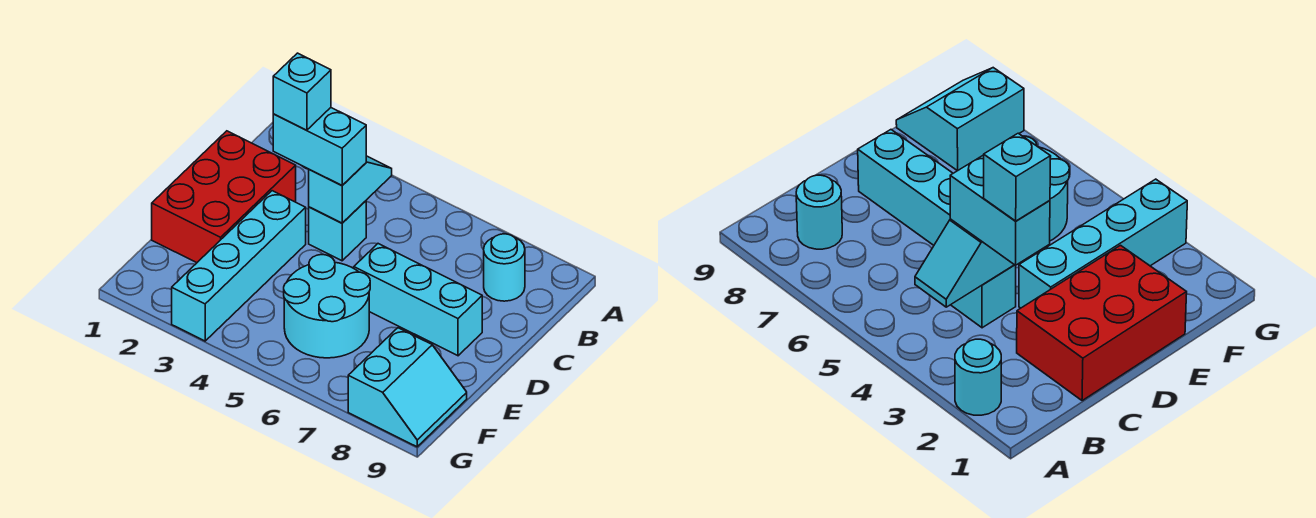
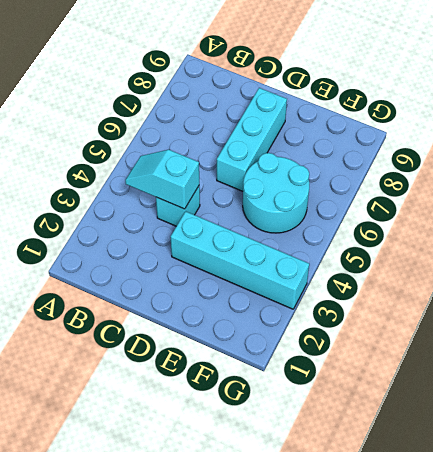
none -> cyan 1x1 round brick [955,339,1001,415]
none -> cyan 1x1 round brick [484,234,525,301]

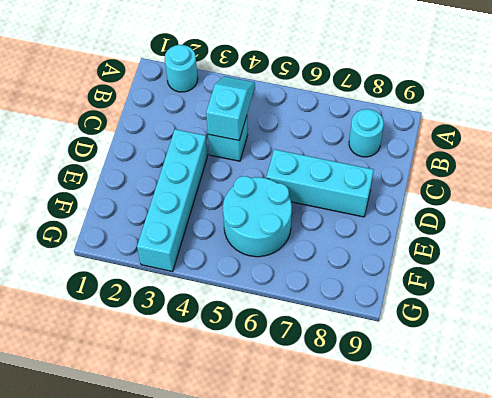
none -> red 2x3 brick [152,131,296,263]
none -> cyan 2x2 slope [348,328,467,447]

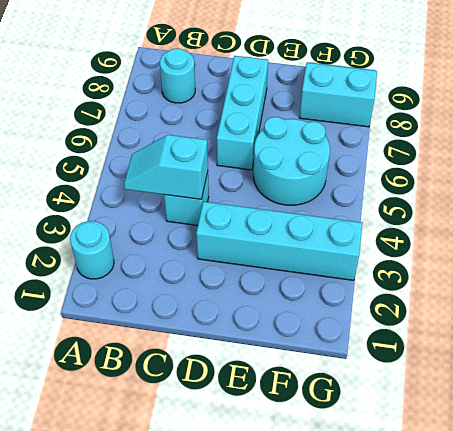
none -> red 2x3 brick [152,131,296,263]
none -> cyan 1x2 brick [273,108,366,185]

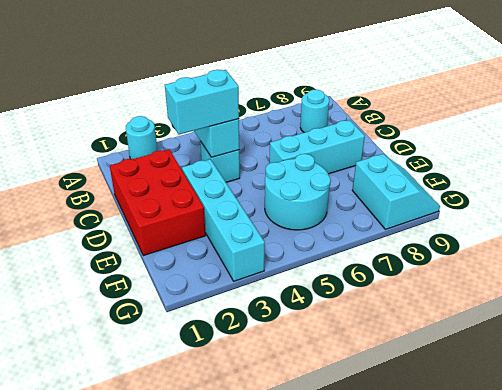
none -> cyan 1x1 brick [273,53,331,130]

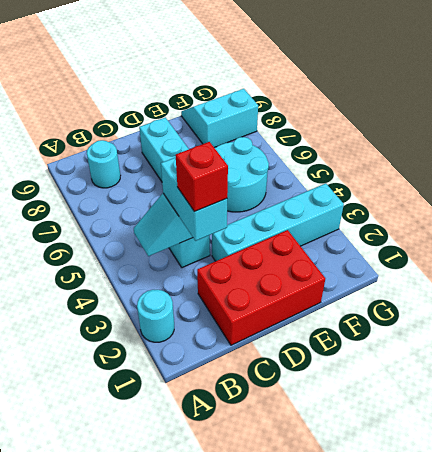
red 1x1 brick [176,142,228,212] -> cyan 1x1 brick [273,53,331,130]

